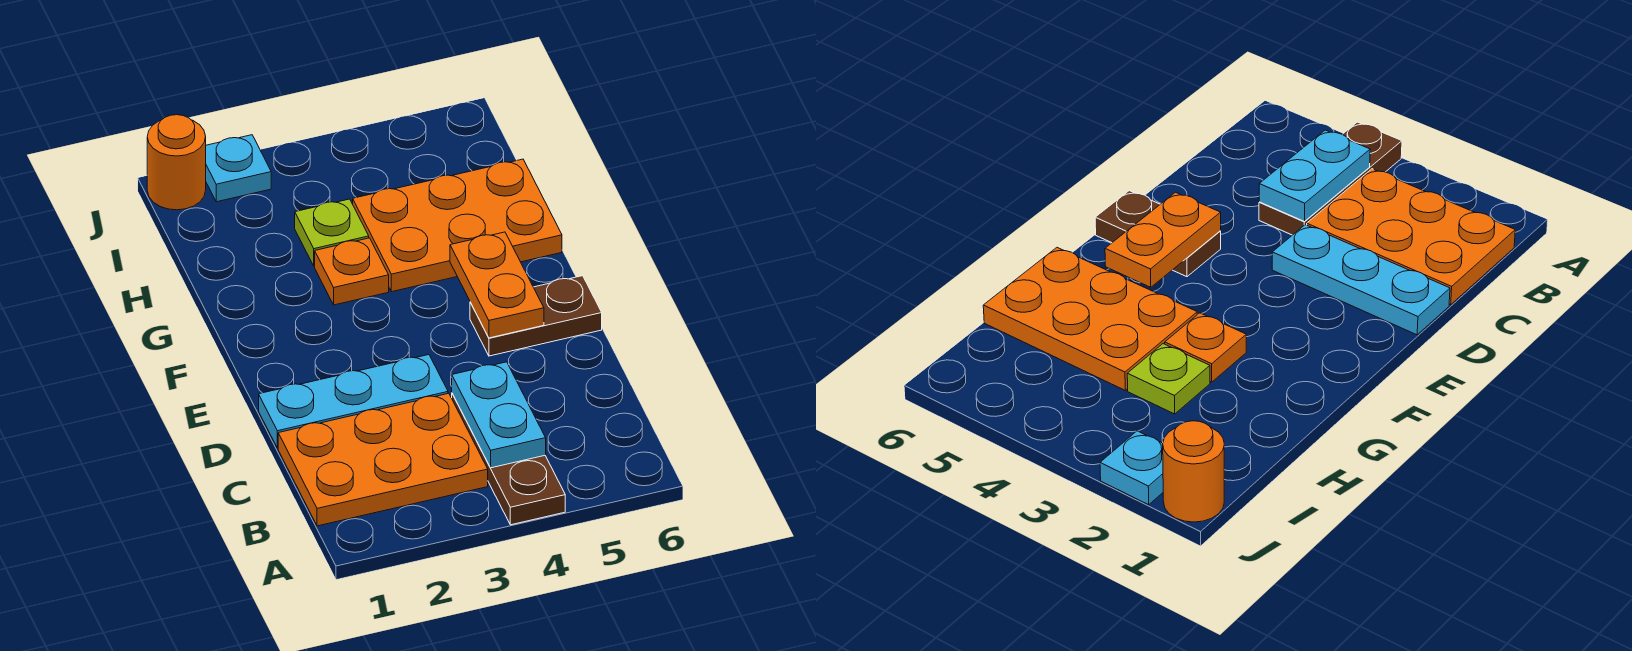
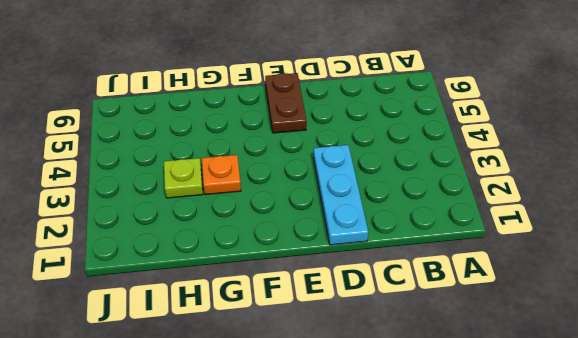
none -> brown 1x3 plate [452,394,565,525]
none -> orange 2x3 plate [278,393,488,526]

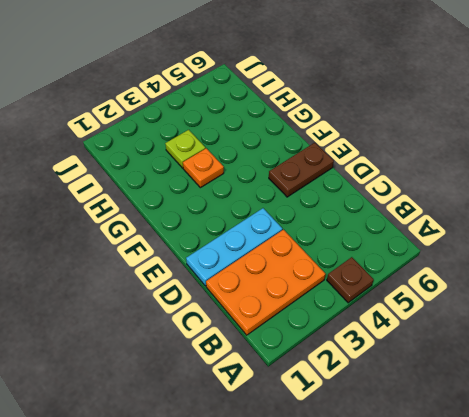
brown 1x1 plate [327,257,374,303] -> brown 1x3 plate [452,394,565,525]
none -> orange 2x3 plate [353,159,562,292]
none -> orange 1x1 round brick [147,115,206,210]

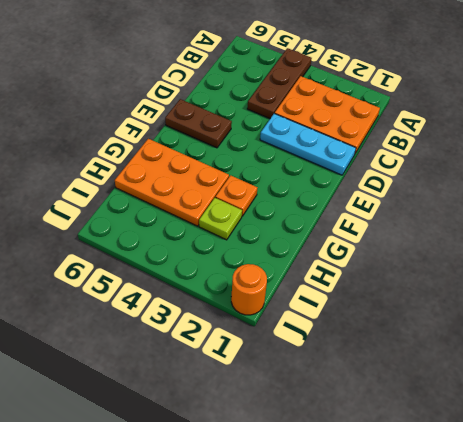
none -> cyan 1x1 plate [206,135,271,202]
none -> cyan 1x2 plate [452,362,546,468]

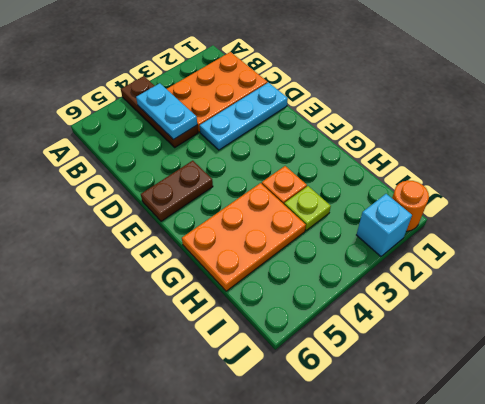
cyan 1x1 brick [357,194,412,256] -> cyan 1x1 plate [206,135,271,202]
none -> orange 1x2 plate [450,232,544,338]

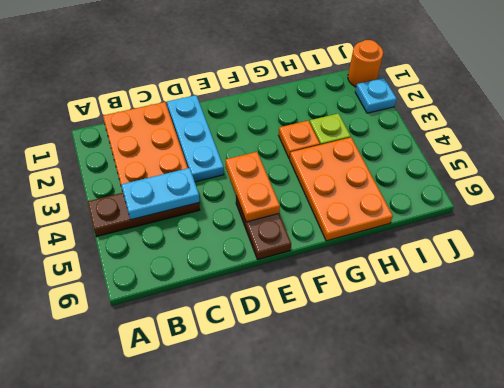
orange 1x2 plate [226,152,280,222] -> orange 1x2 plate turned to [450,232,544,338]

